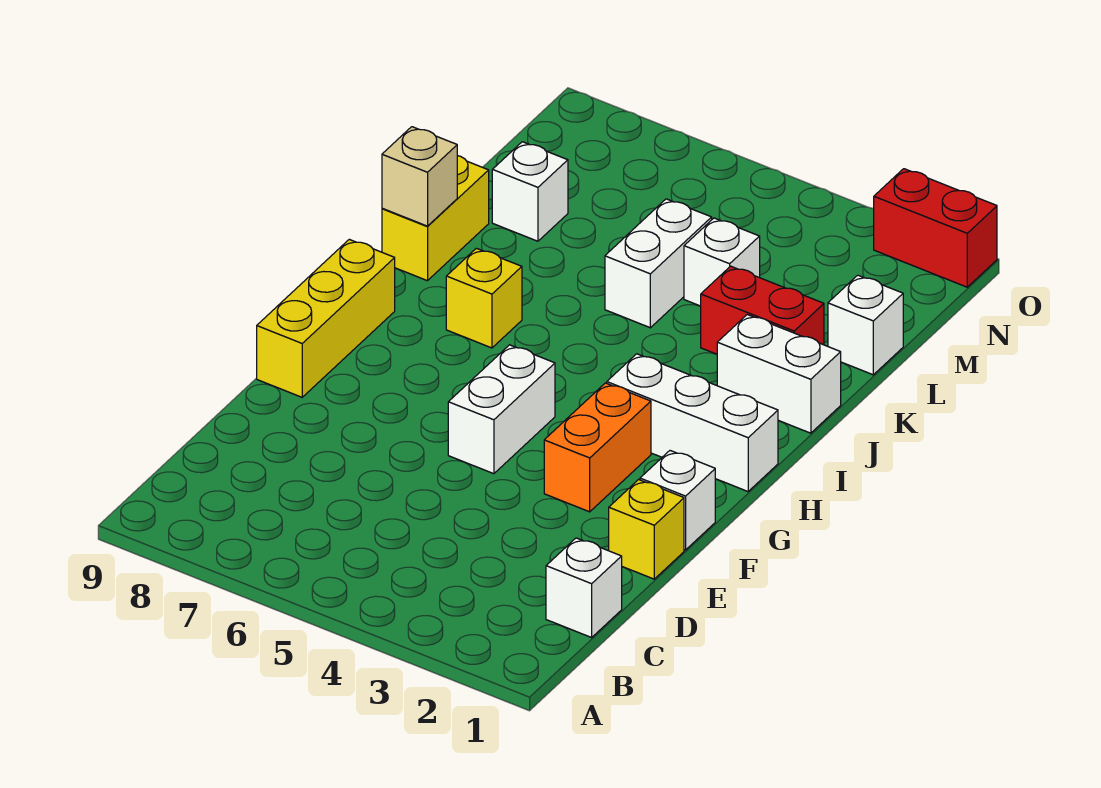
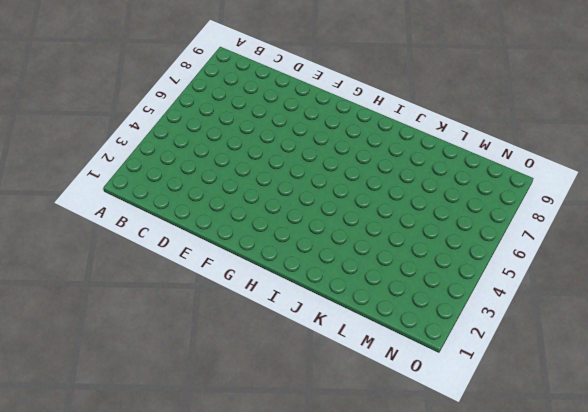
none -> white 1x1 brick [546,538,622,637]
none -> yellow 1x1 brick [609,480,684,579]
none -> white 1x1 brick [640,451,715,550]

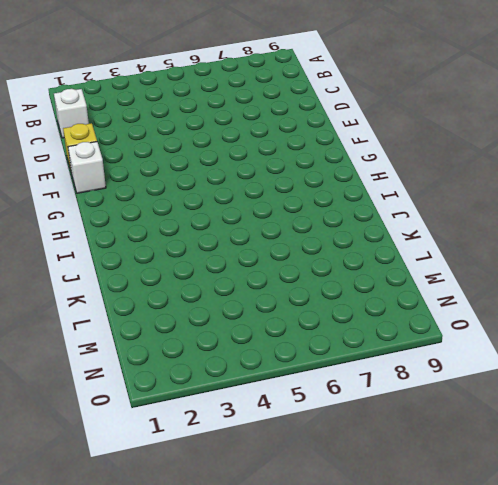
none -> orange 1x2 brick [544,383,651,512]
none -> white 1x2 brick [448,345,555,474]
none -> yellow 1x3 brick [257,239,395,397]

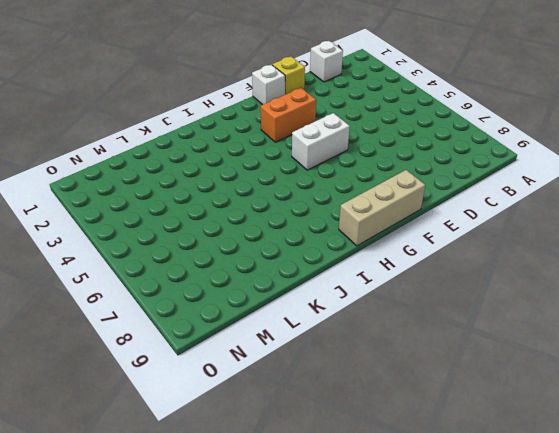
tan 1x3 brick [339,170,425,246] -> yellow 1x3 brick [257,239,395,397]
none -> white 1x3 brick [607,354,778,491]
none -> yellow 1x1 brick [446,248,522,348]
none -> white 1x2 brick [717,315,841,433]

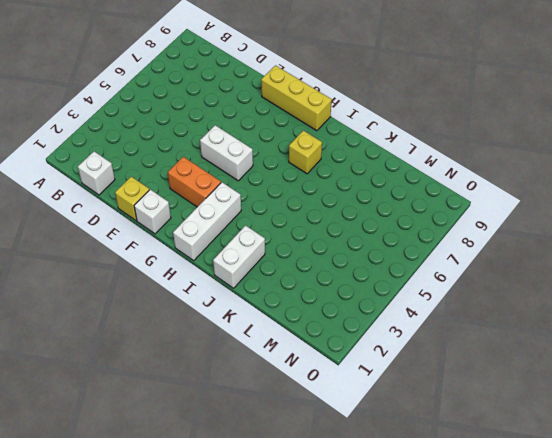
none -> yellow 1x2 brick [382,156,489,281]
none -> red 1x2 brick [701,266,824,354]
none -> white 1x2 brick [605,199,712,328]

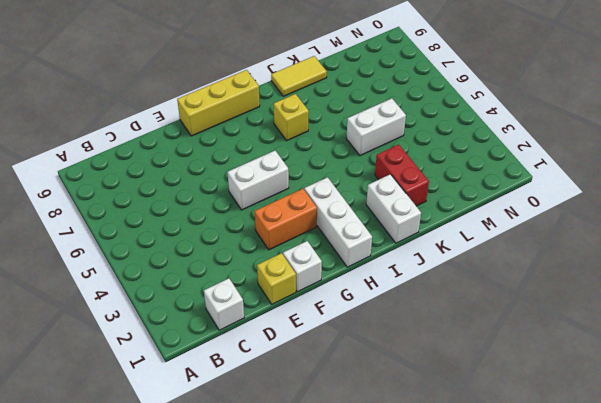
yellow 1x2 tile [271,56,327,96] -> yellow 1x2 brick [382,156,489,281]
none -> white 1x1 brick [828,275,903,375]
none -> white 1x1 brick [684,218,760,306]
none -> white 1x1 brick [492,142,568,241]

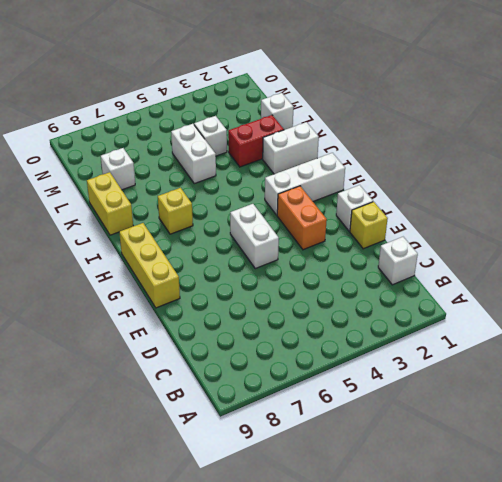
none -> red 1x2 brick [874,169,997,287]
none -> tan 1x1 brick [382,127,457,226]

